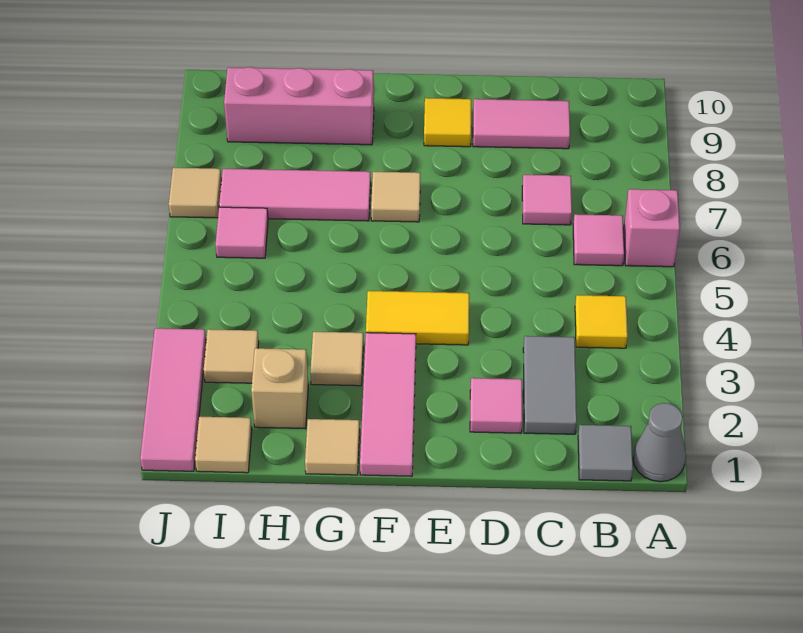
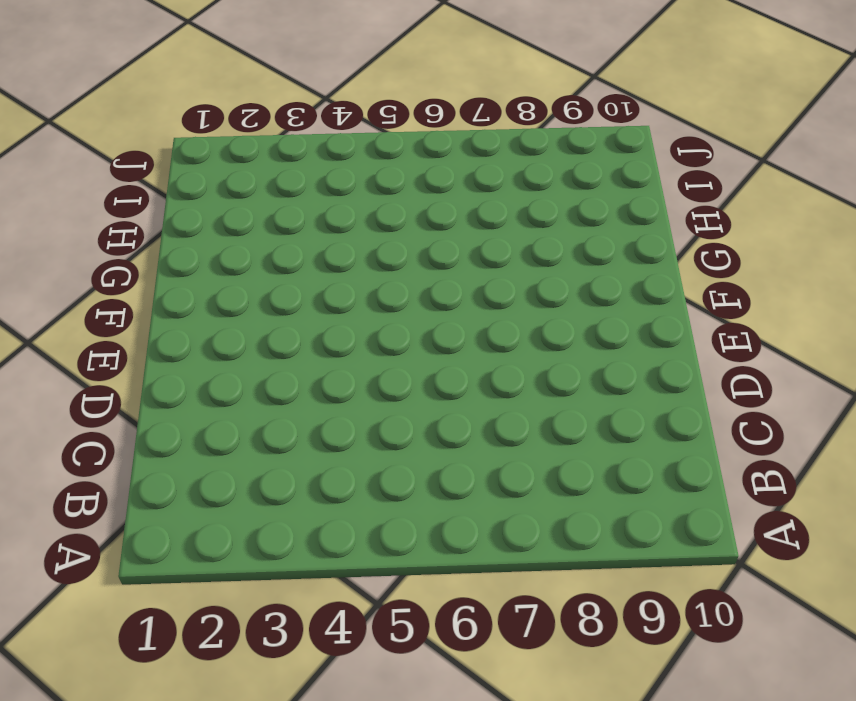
none -> grey 1x1 cone [633,403,686,482]
none -> pink 1x1 brick [624,189,680,267]
none -> grey 1x1 tile [578,425,633,481]

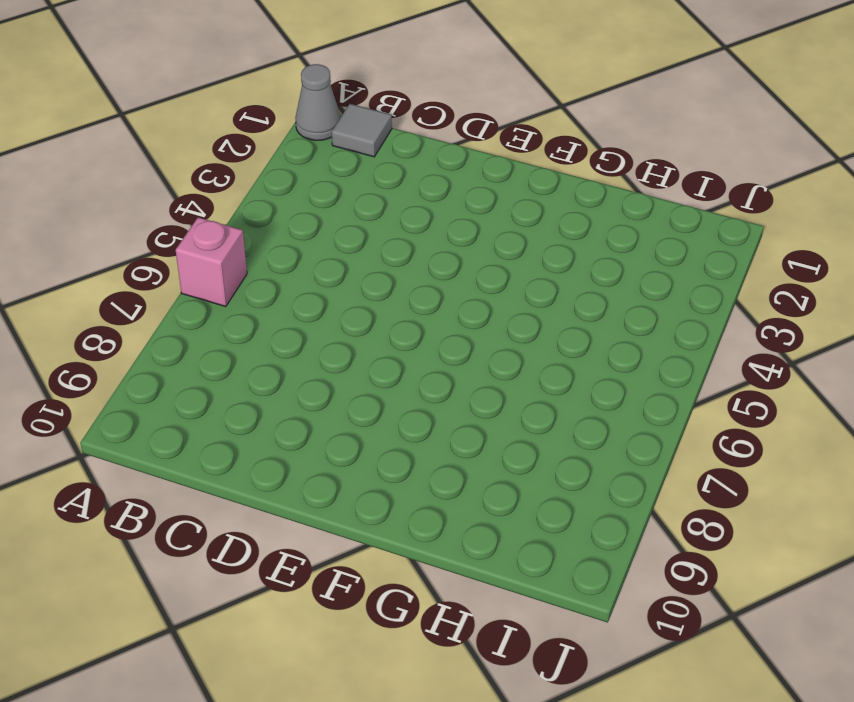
none -> yellow 1x1 tile [575,295,628,348]
none -> pink 1x1 tile [573,214,624,266]
none -> grey 1x2 tile [523,336,577,434]

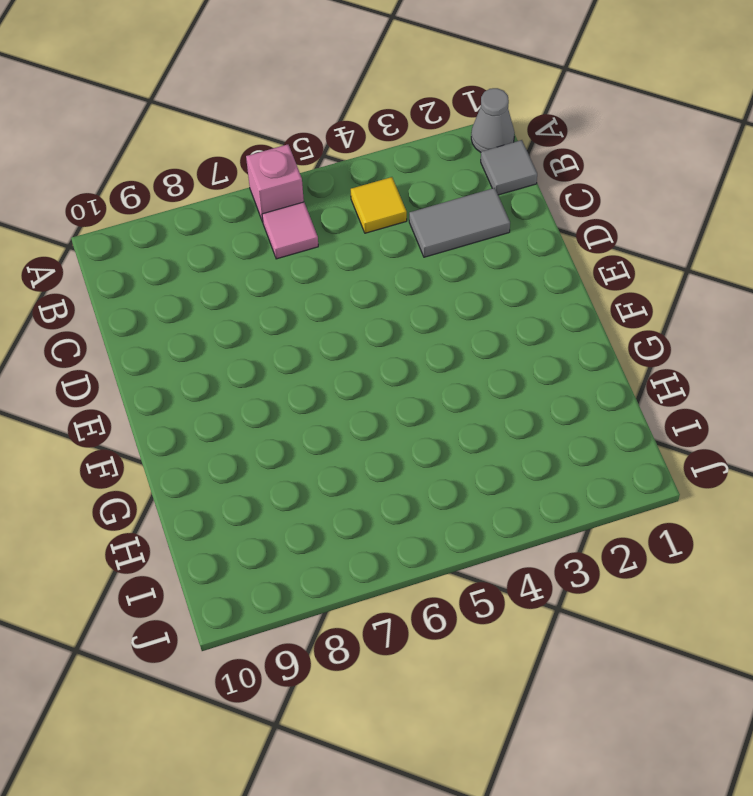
none -> pink 1x1 tile [522,175,572,225]
none -> pink 1x2 tile [473,99,570,149]
none -> pink 1x1 tile [470,378,522,433]

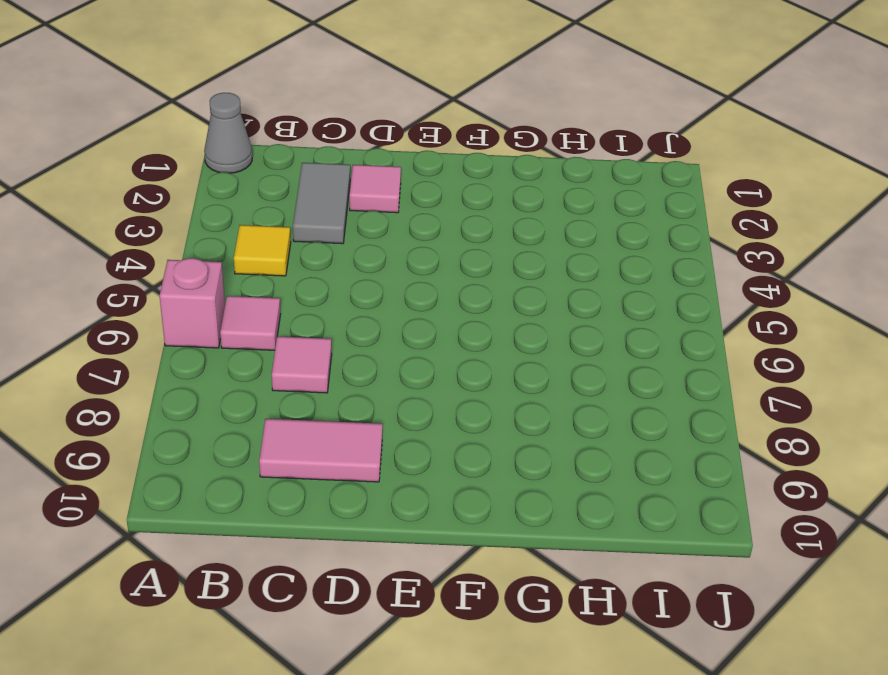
none -> grey 1x1 tile [578,425,633,481]
none -> yellow 1x2 tile [366,291,469,345]
none -> yellow 1x1 tile [424,98,471,147]

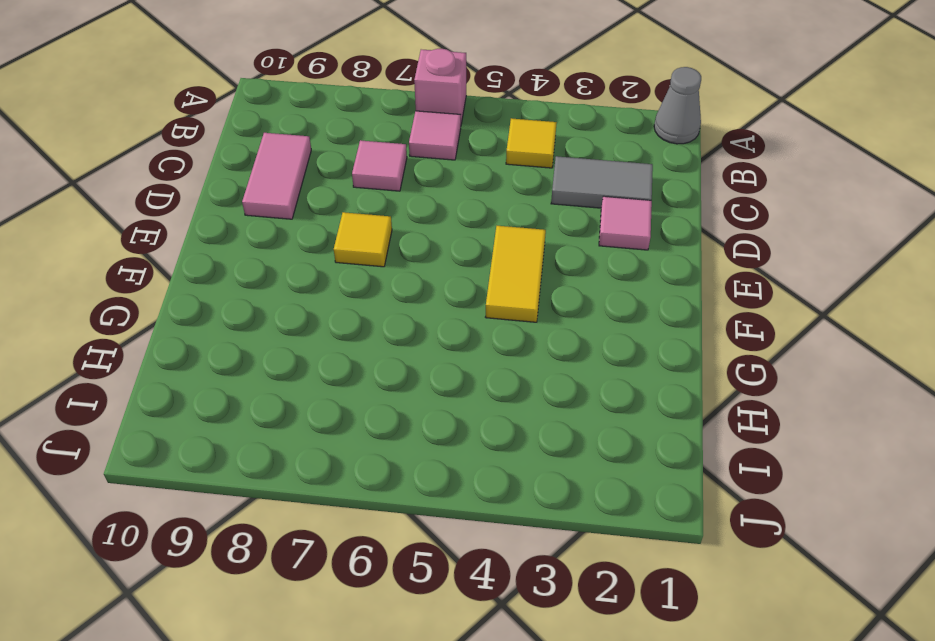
yellow 1x1 tile [334,212,392,267] -> yellow 1x1 tile moved to [424,98,471,147]
none -> grey 1x1 tile [578,425,633,481]
none -> pink 1x3 tile [360,333,416,476]
none -> tan 1x1 tile [371,172,420,222]

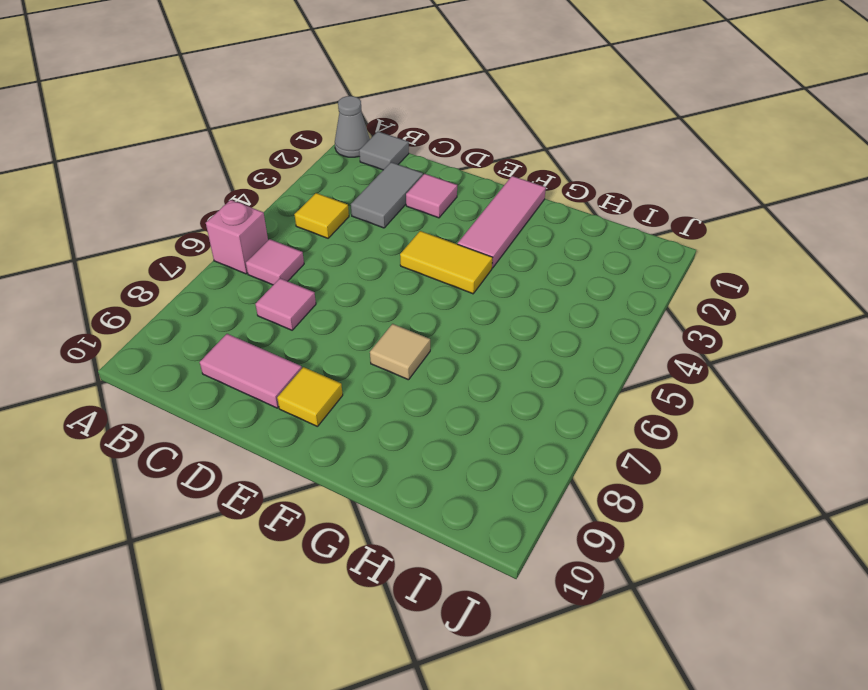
none -> tan 1x1 tile [305,419,360,475]
none -> tan 1x1 tile [310,332,363,386]
none -> pink 1x3 tile [219,169,371,221]

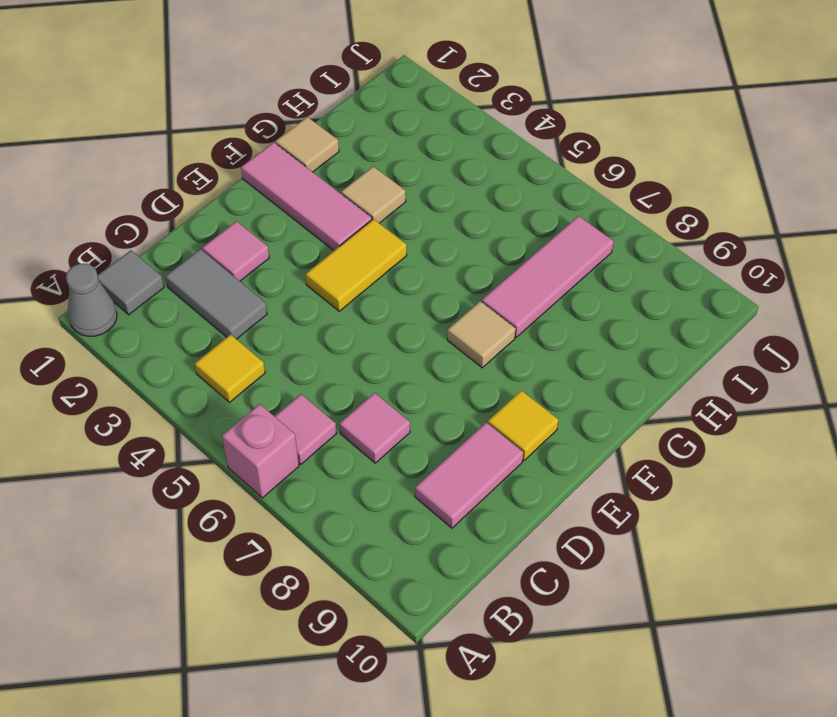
none -> pink 1x3 brick [224,67,374,145]
none -> tan 1x1 brick [251,348,308,429]
none -> tan 1x1 tile [195,417,252,473]

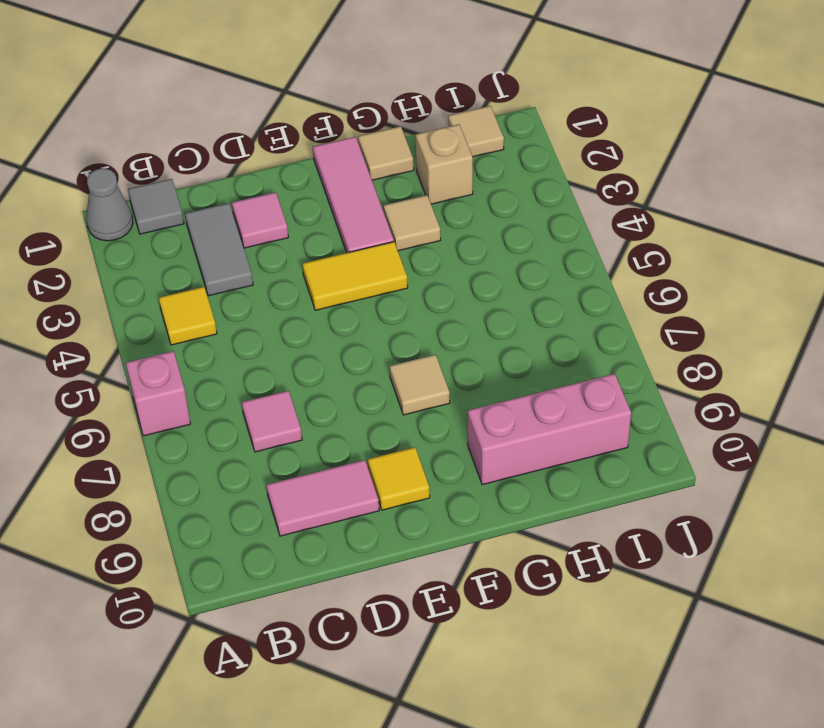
none -> pink 1x1 tile [573,214,624,266]
none -> pink 1x3 tile [219,169,371,221]
none -> tan 1x1 tile [204,329,259,383]

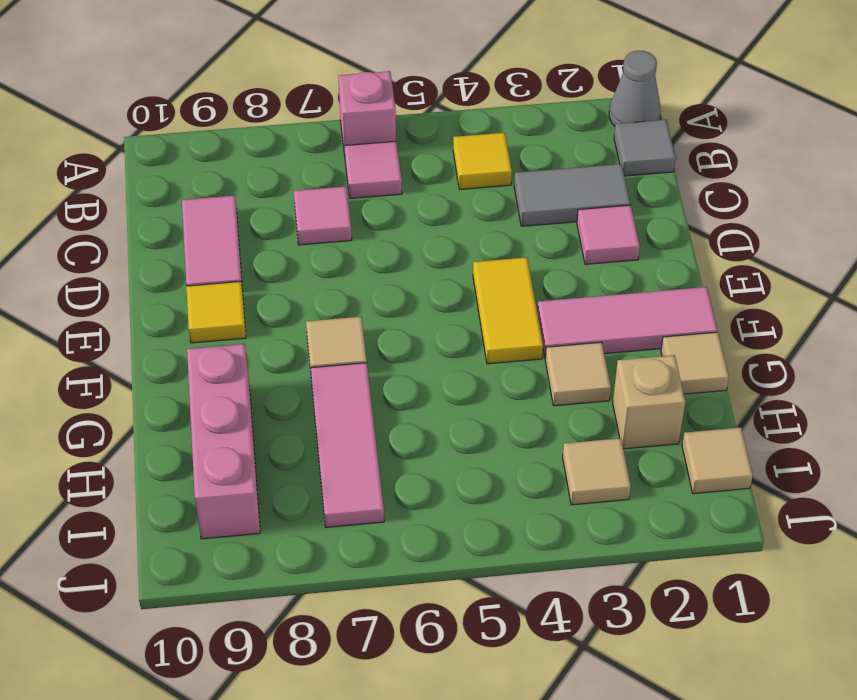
none -> pink 1x1 tile [216,207,268,258]
none -> pink 1x3 tile [140,328,206,471]
none -> tan 1x1 tile [169,168,221,218]

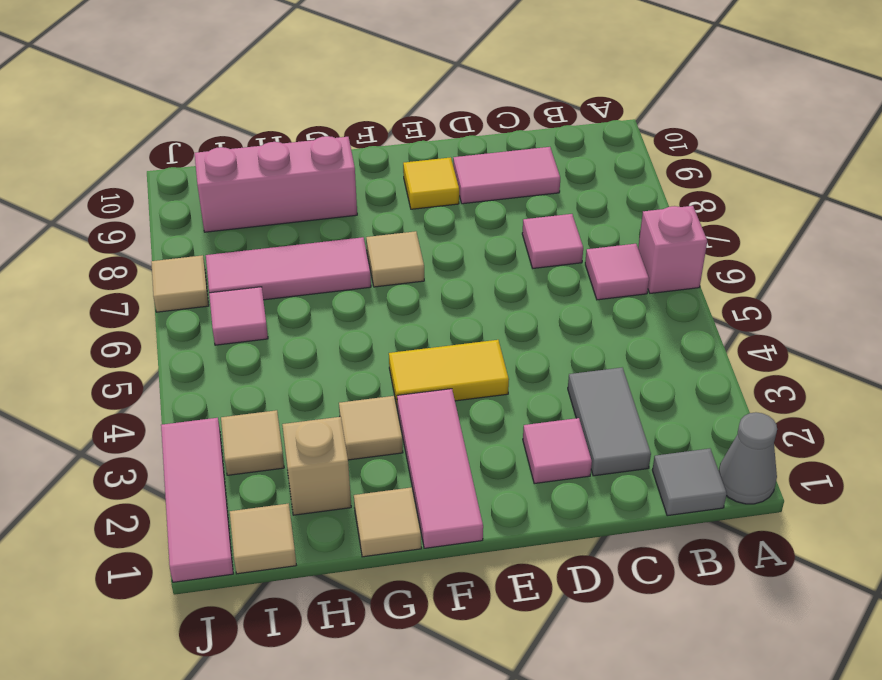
none -> yellow 1x1 tile [575,295,628,348]

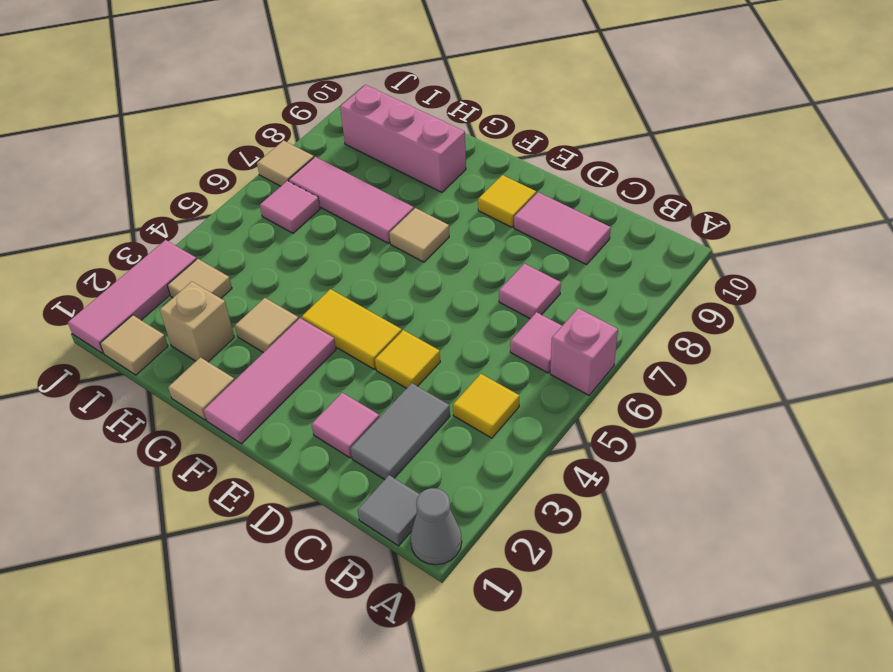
yellow 1x1 tile [375,330,440,388] -> none

